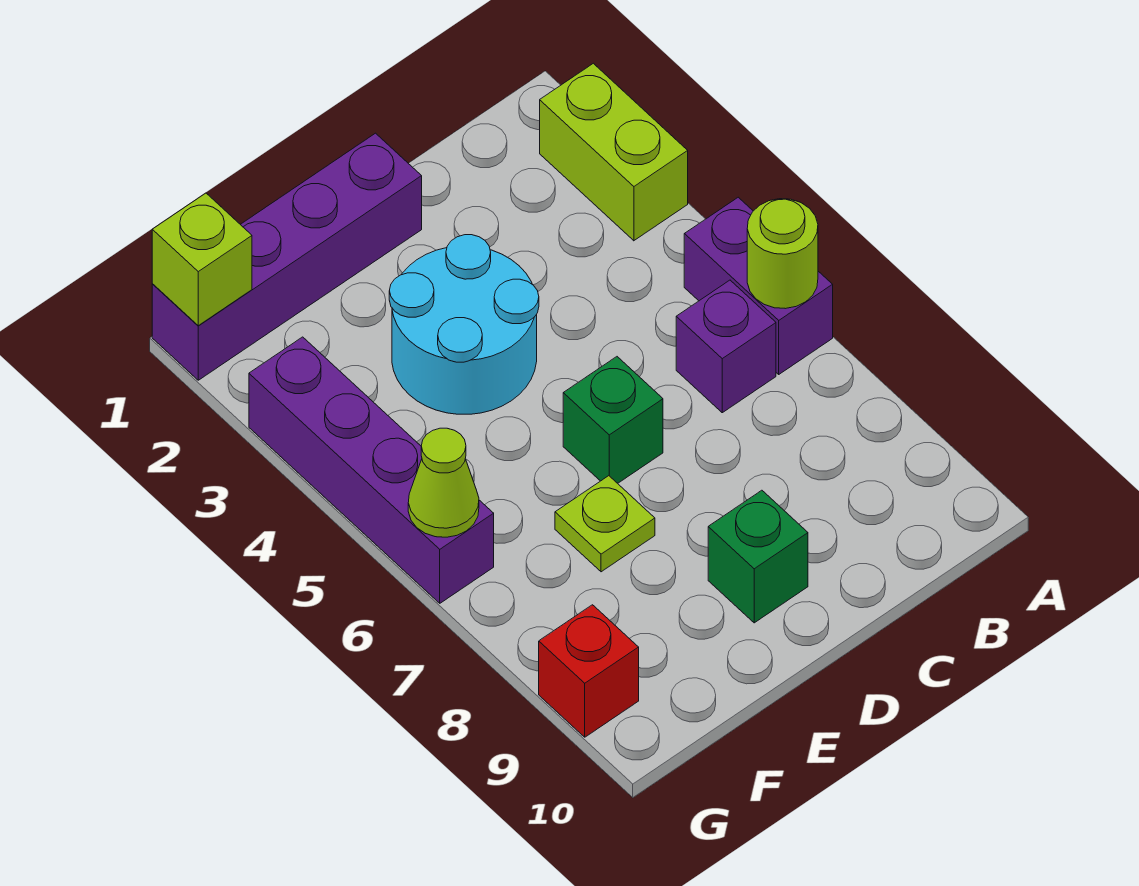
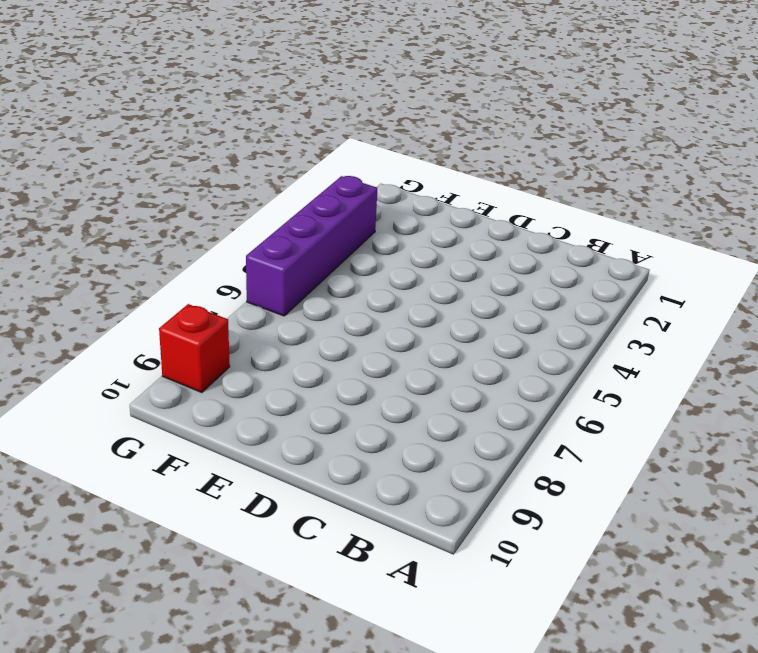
none -> lime 1x2 brick [540,63,688,241]
none -> purple 1x2 brick [684,197,833,374]
none -> purple 1x1 brick [676,280,776,413]

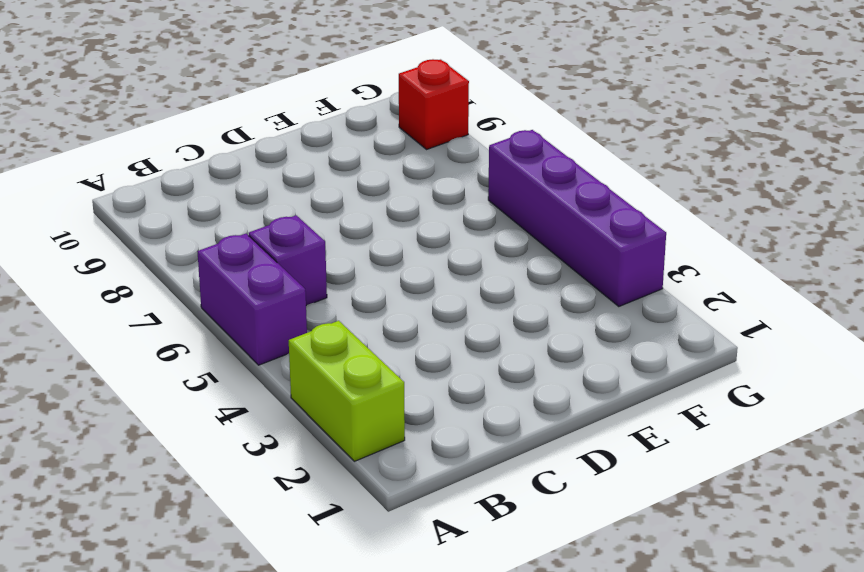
none -> purple 1x4 brick [152,133,422,380]
none -> cyan 2x2 round brick [389,235,539,414]
none -> green 1x1 brick [563,357,663,483]

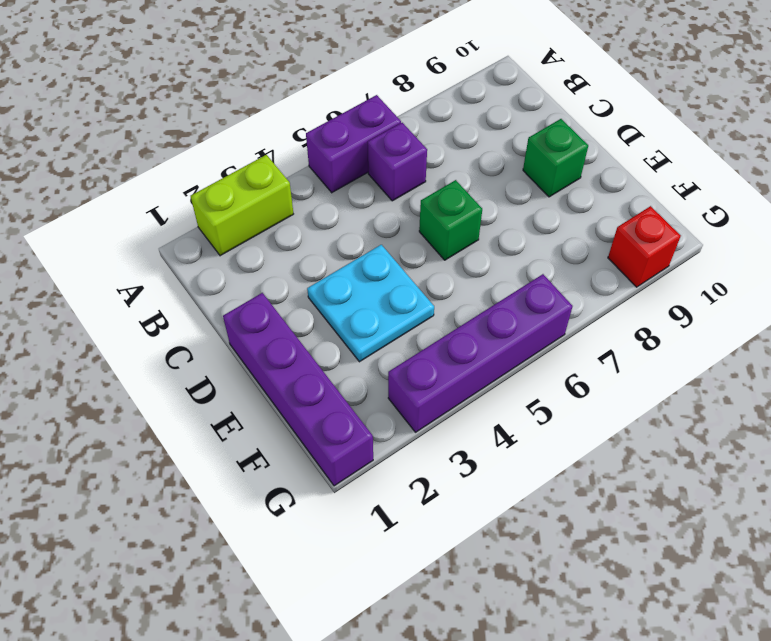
cyan 2x2 plate [307,245,434,362] -> cyan 2x2 round brick [389,235,539,414]
none -> lime 1x1 plate [555,476,655,572]
none -> lime 1x1 round brick [747,199,818,309]
none -> lime 1x1 brick [152,193,252,326]

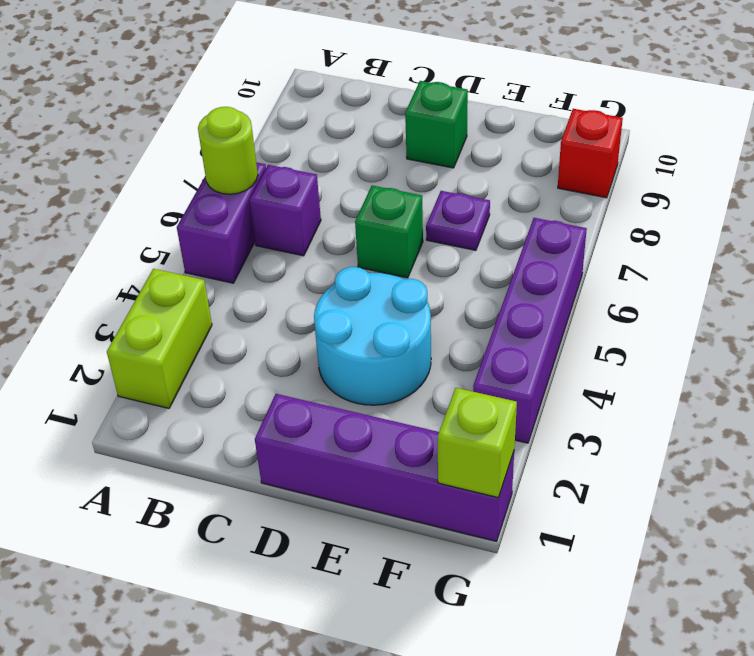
purple 1x1 plate [426,191,490,250] -> lime 1x1 plate [555,476,655,572]
none -> lime 1x1 cone [408,428,479,537]

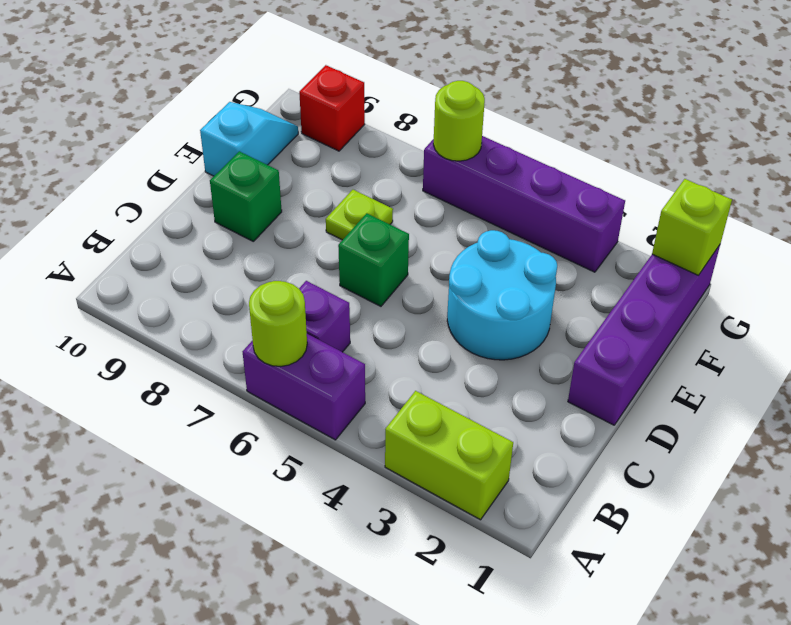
cyan 1x2 slope [200,102,298,176] -> none
lime 1x1 round brick [433,81,485,161] -> lime 1x1 cone [408,428,479,537]

